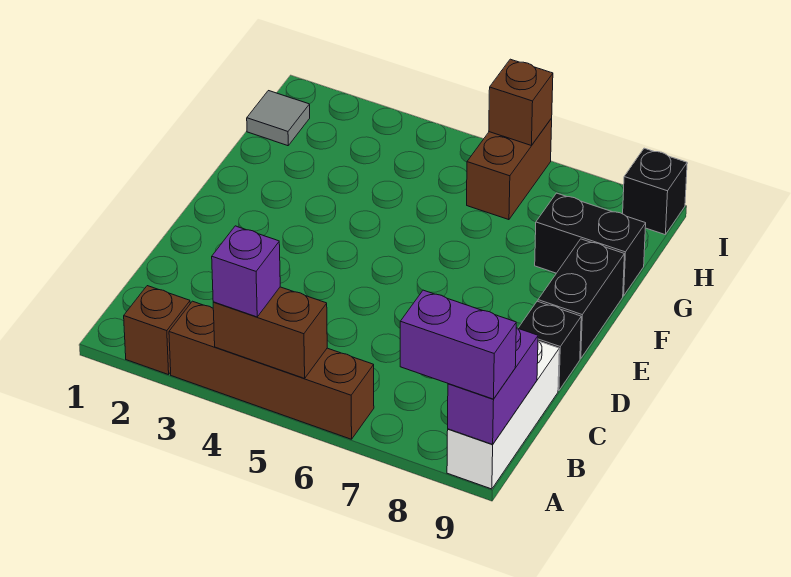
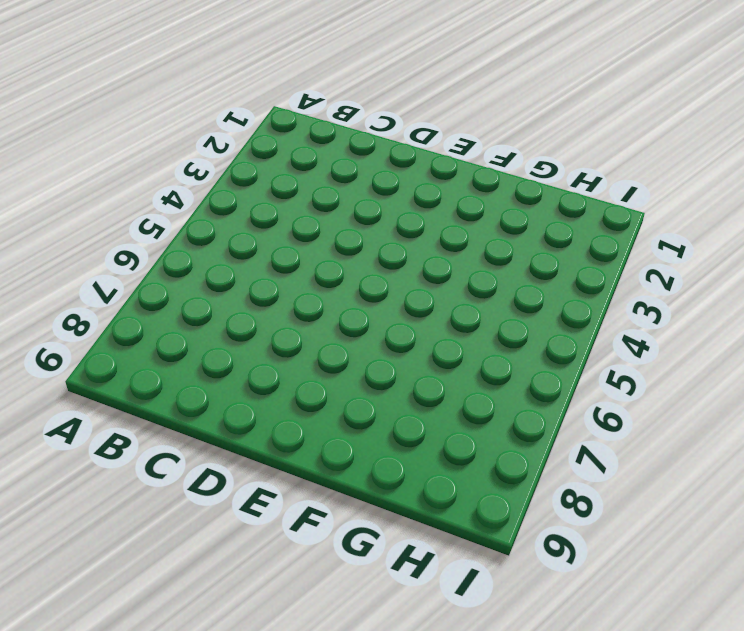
none -> brown 1x1 brick [124,286,190,375]
none -> brown 1x4 brick [169,301,374,439]
none -> white 1x3 brick [447,341,559,489]

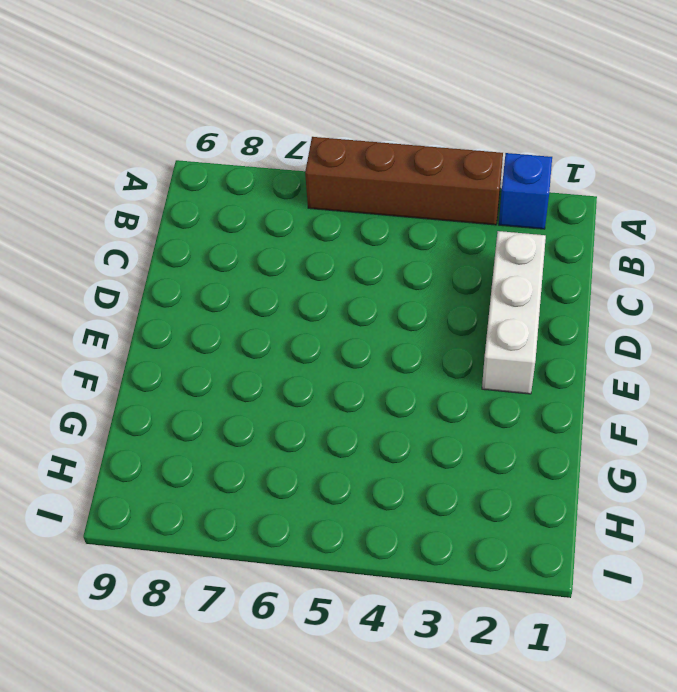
blue 1x1 brick [499,153,552,229] -> brown 1x1 brick [124,286,190,375]
white 1x3 brick [482,231,546,394] -> white 1x3 brick moved to [447,341,559,489]
none -> black 1x1 brick [518,301,581,391]
none -> black 1x2 brick [538,239,624,359]
none -> black 1x2 brick [535,193,646,296]

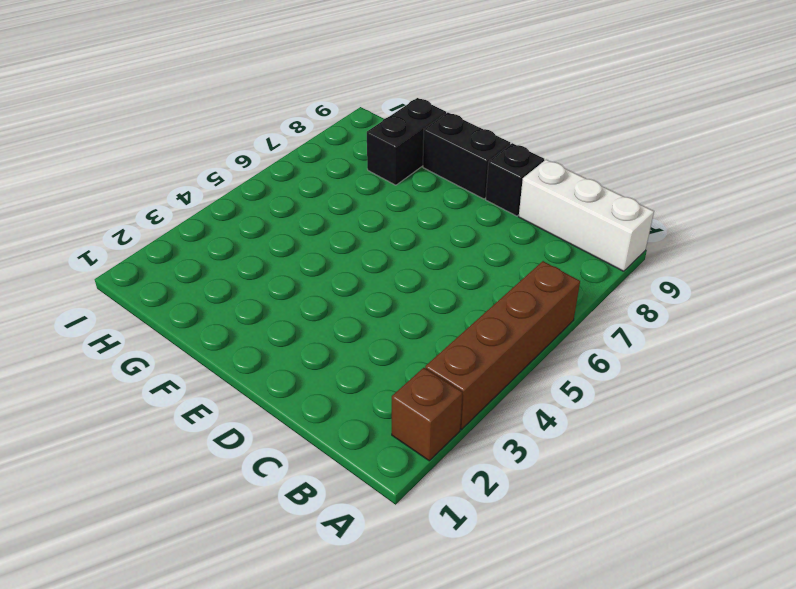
none -> grey 1x1 tile [247,91,310,146]
none -> brown 1x2 brick [467,118,552,220]
none -> black 1x1 brick [623,148,687,235]

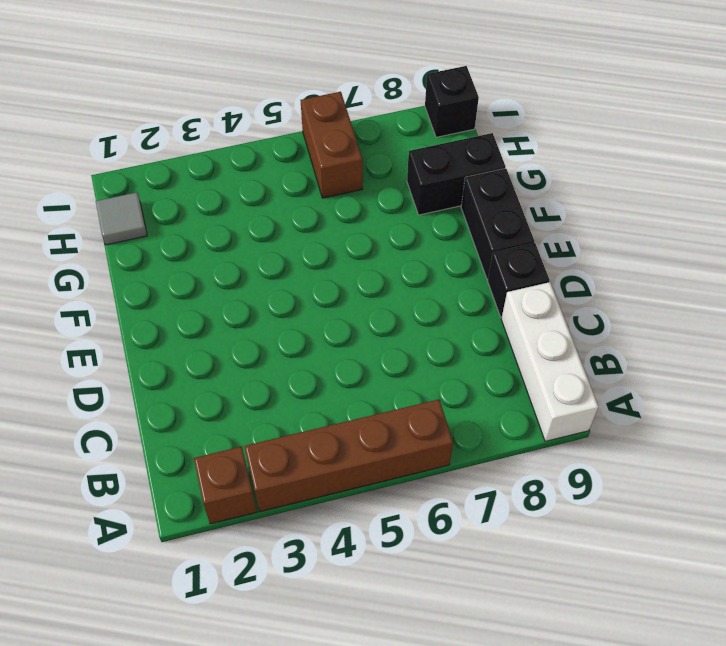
none -> brown 1x2 brick [213,287,327,378]
none -> purple 1x2 brick [448,328,538,444]
none -> brown 1x1 brick [489,59,553,145]

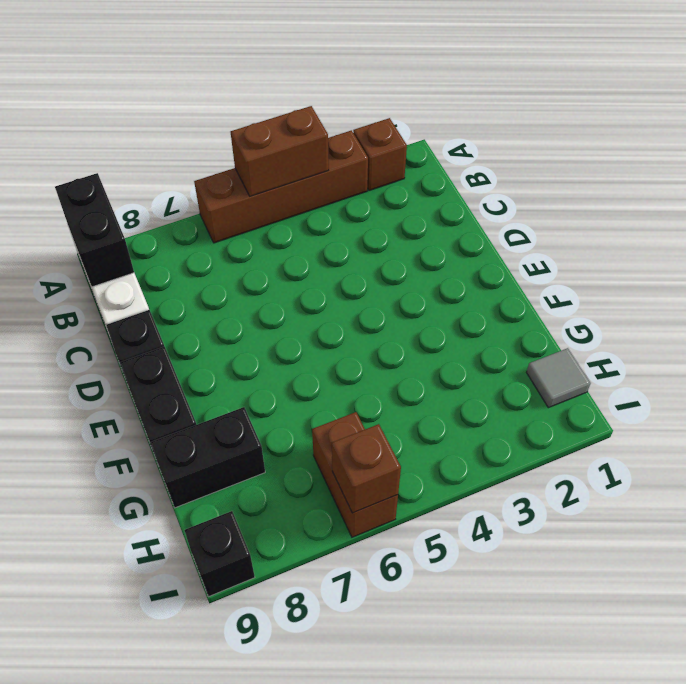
black 1x2 brick [55,173,134,287] -> purple 1x2 brick [448,328,538,444]
none -> purple 1x1 brick [212,226,280,317]
none -> purple 1x2 brick [400,290,516,399]

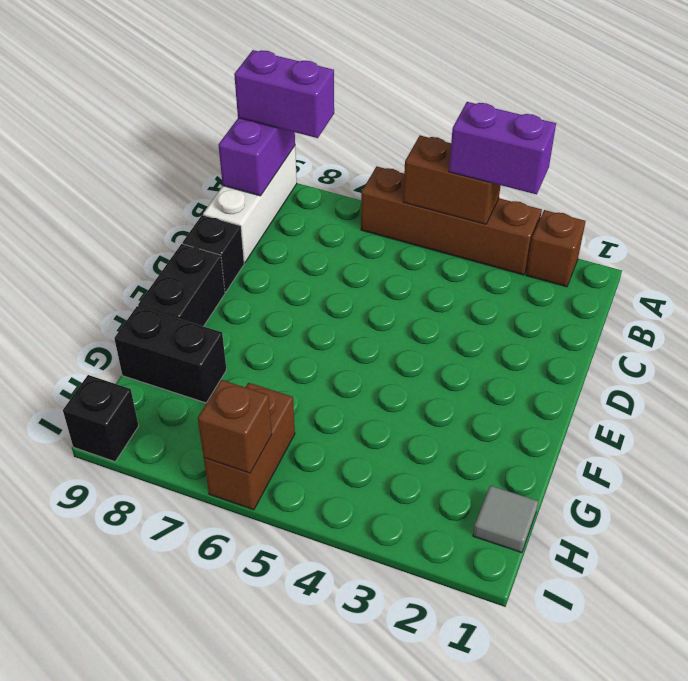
purple 1x2 brick [449,102,556,195] -> purple 1x1 brick [212,226,280,317]

